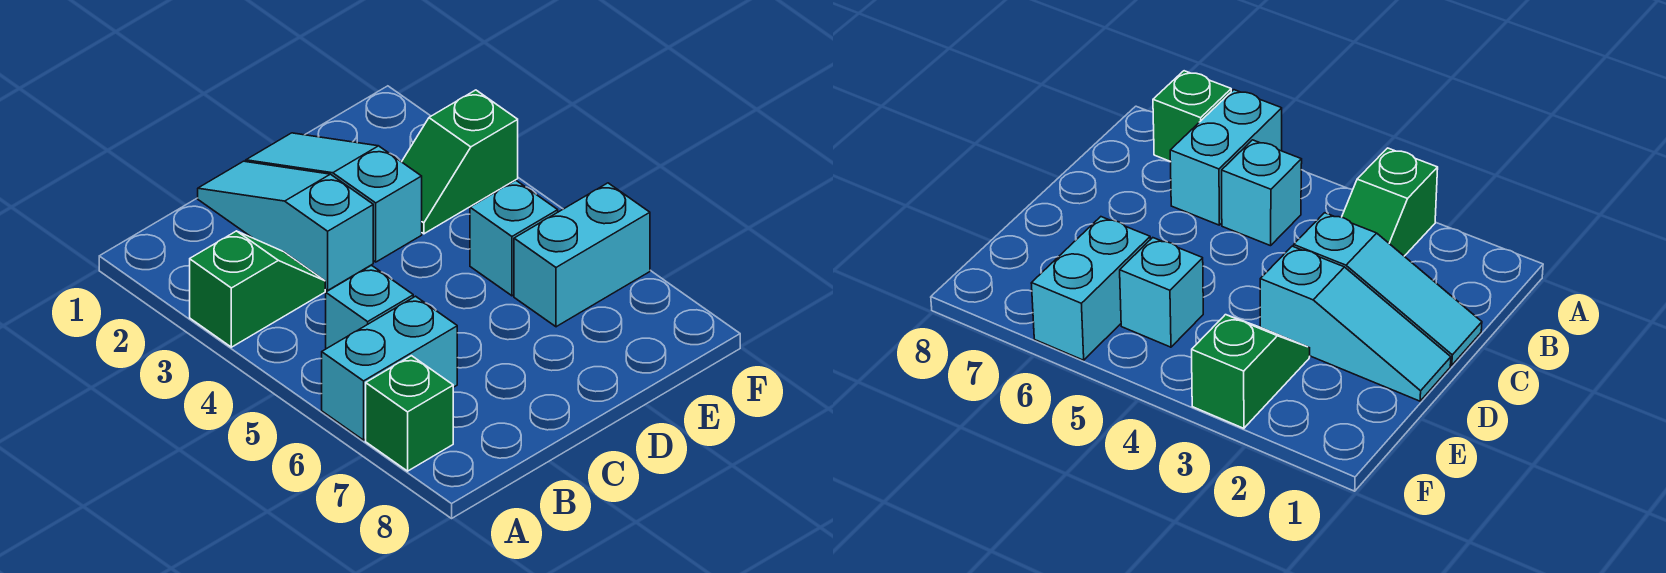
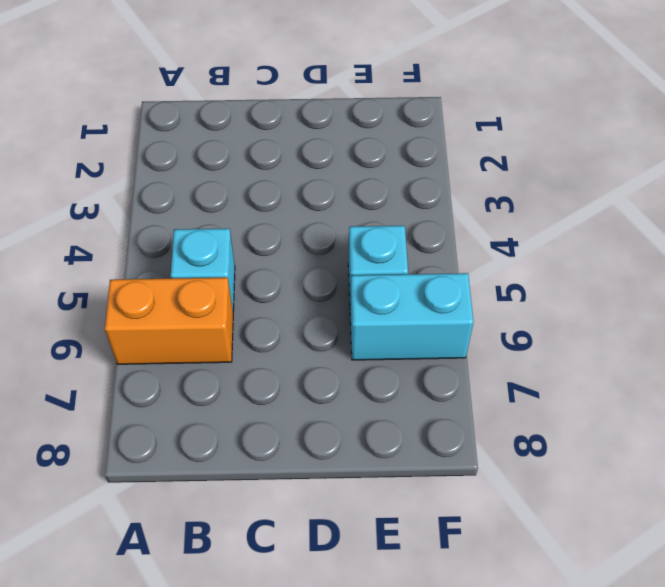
orange 1x2 brick [105,278,233,364] -> cyan 1x2 brick [322,296,457,440]
none -> green 1x2 slope [190,231,325,347]
none -> green 1x1 brick [366,356,453,471]

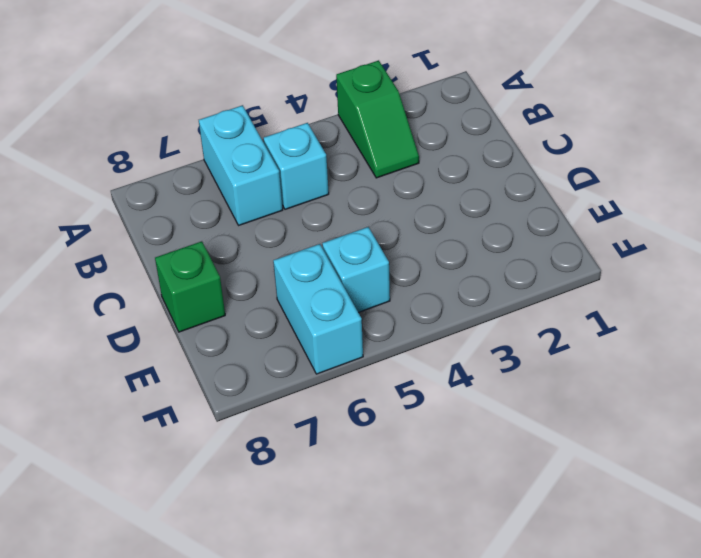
green 1x1 brick [155,241,225,332] -> green 1x1 brick moved to [366,356,453,471]
none -> cyan 1x3 slope [198,161,373,290]
none -> cyan 1x3 slope [246,133,422,262]

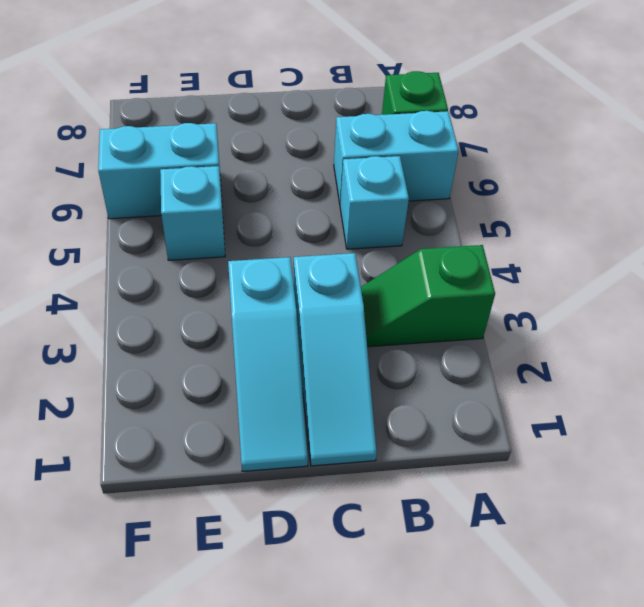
none -> green 1x2 slope [402,90,518,234]

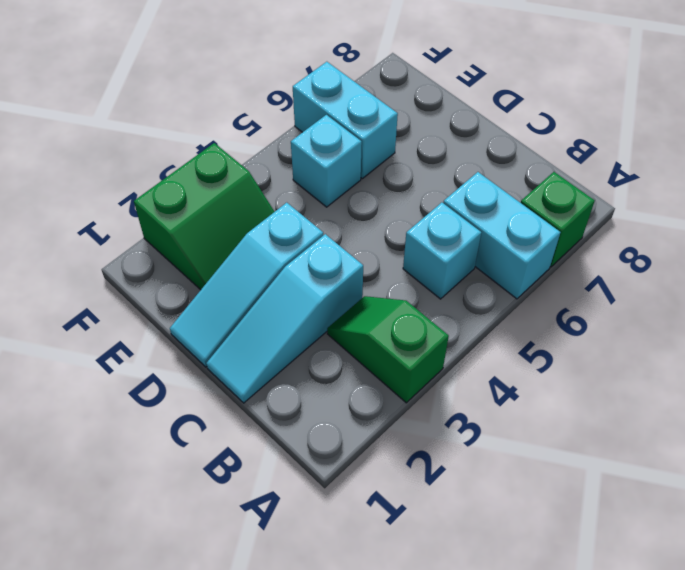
green 2x2 slope [134,143,275,290] -> green 1x2 slope [402,90,518,234]

